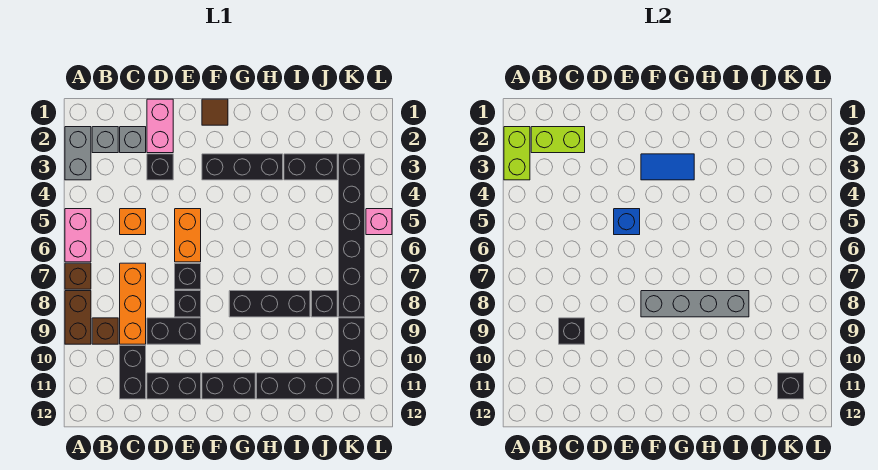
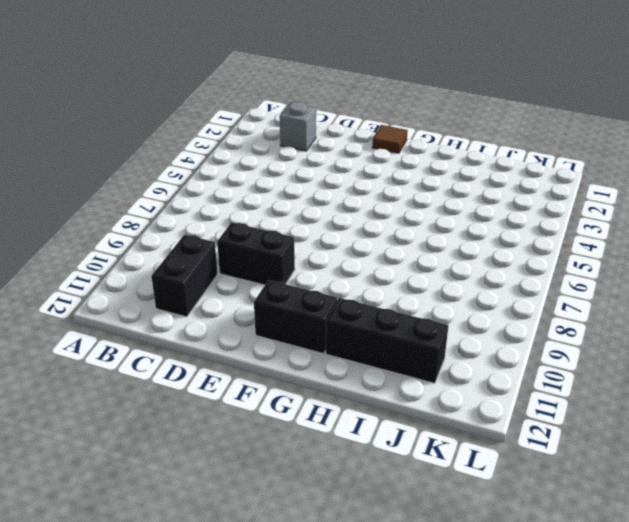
none -> grey 1x2 brick [65,127,91,180]
none -> pink 1x2 brick [65,209,91,262]
none -> brown 1x1 brick [65,263,91,289]
none -> brown 1x2 brick [65,291,91,344]

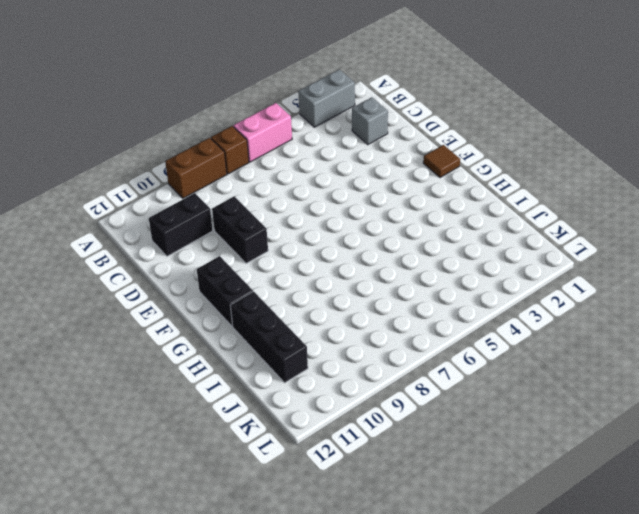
none -> grey 1x1 brick [92,127,118,153]
none -> brown 1x1 brick [92,318,118,344]
none -> orange 1x1 brick [120,209,146,235]
none -> orange 1x3 brick [120,263,146,344]

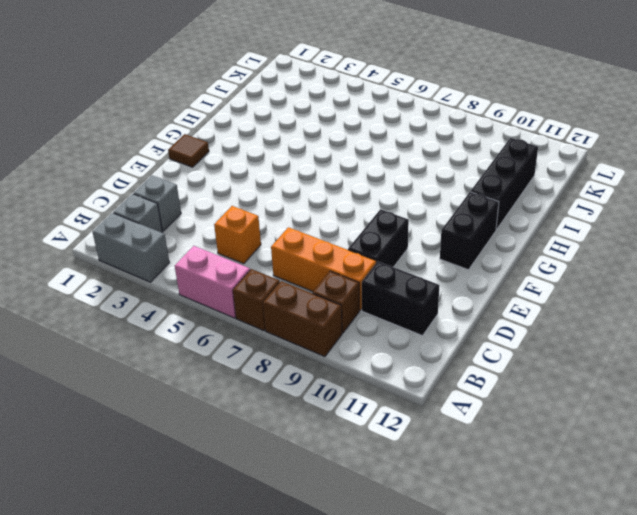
none -> pink 1x2 brick [147,99,173,153]
none -> black 1x1 brick [147,154,173,180]
none -> black 1x2 brick [147,373,201,399]
none -> orange 1x2 brick [175,209,201,262]

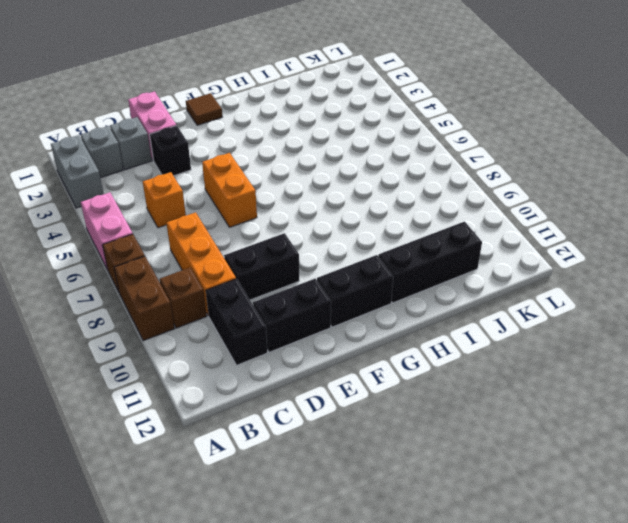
none -> black 1x1 brick [175,263,201,289]
none -> black 1x1 brick [175,291,201,317]
none -> black 1x3 brick [202,154,283,180]
none -> black 1x3 brick [229,291,310,317]

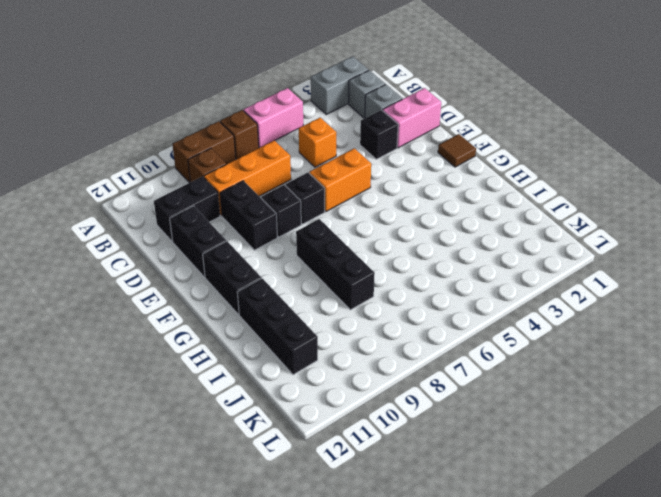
none -> black 1x3 brick [202,154,283,180]
none -> black 1x2 brick [284,154,337,180]
none -> black 1x1 brick [311,291,337,317]
none -> black 1x6 brick [339,154,365,317]

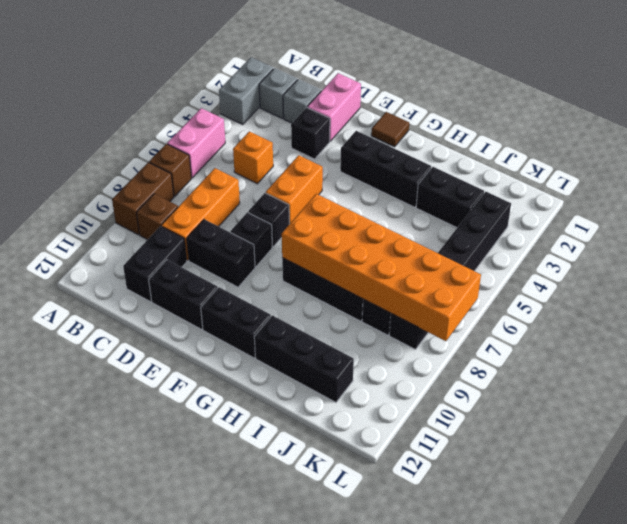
orange 2x6 brick [282,194,481,341] -> grey 1x4 brick [641,291,749,317]
none -> black 1x3 brick [339,318,365,399]
none -> pink 1x1 brick [366,209,392,235]
none -> lime 1x2 brick [504,127,530,180]
none -> lime 1x2 brick [531,127,585,153]

